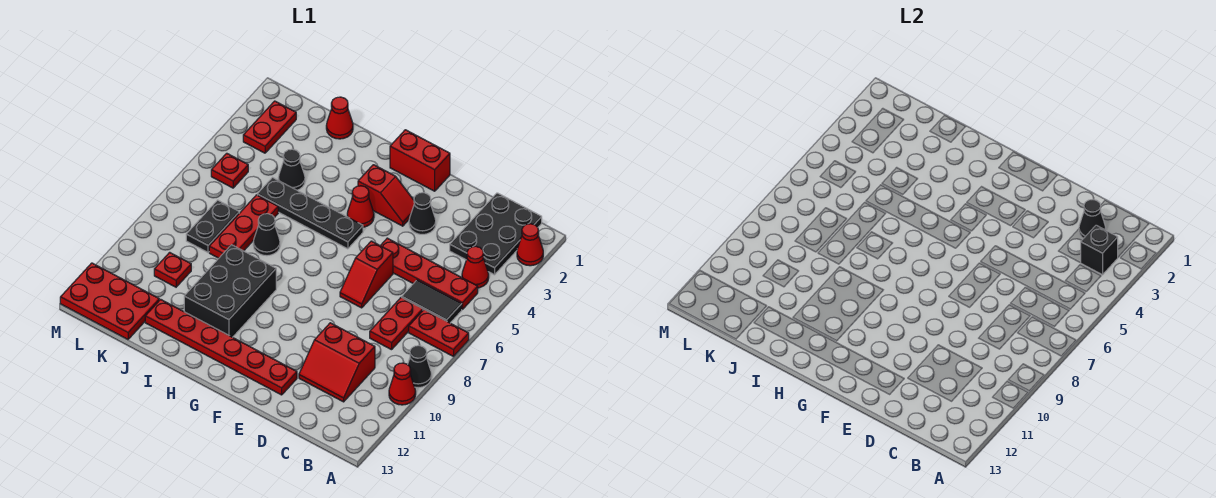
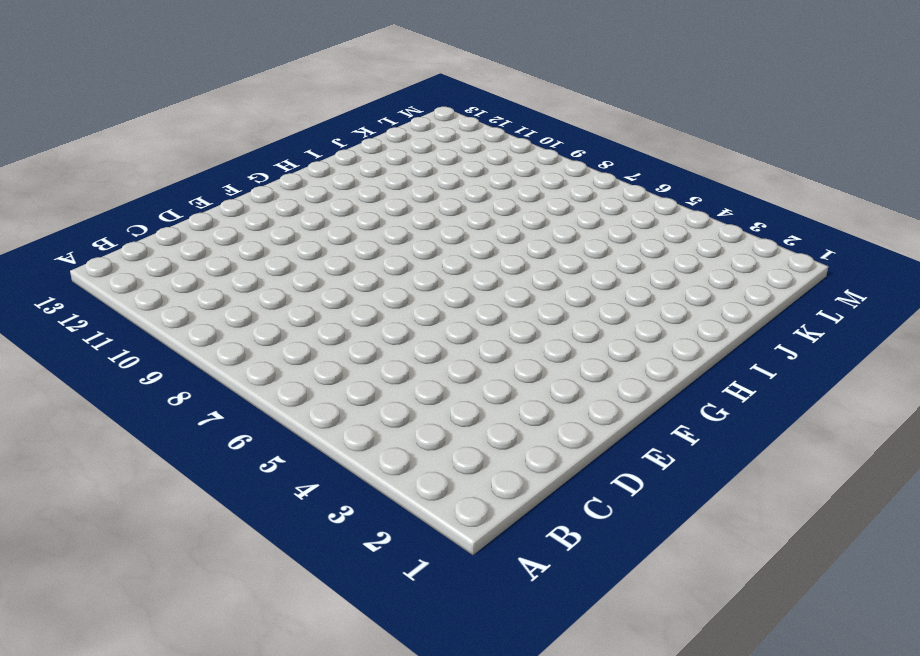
none -> red 1x1 cone [517,224,543,266]
none -> red 1x2 plate [409,310,469,357]
none -> black 1x1 cone [408,346,432,388]

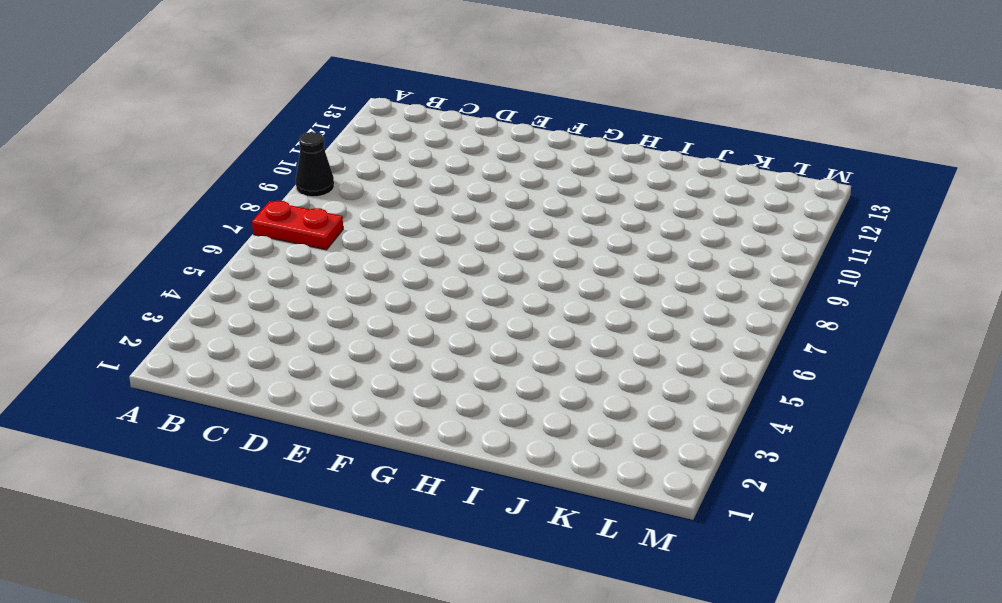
none -> red 1x1 cone [517,224,543,266]
none -> red 1x1 cone [389,363,416,405]
none -> black 2x3 plate [450,193,542,275]

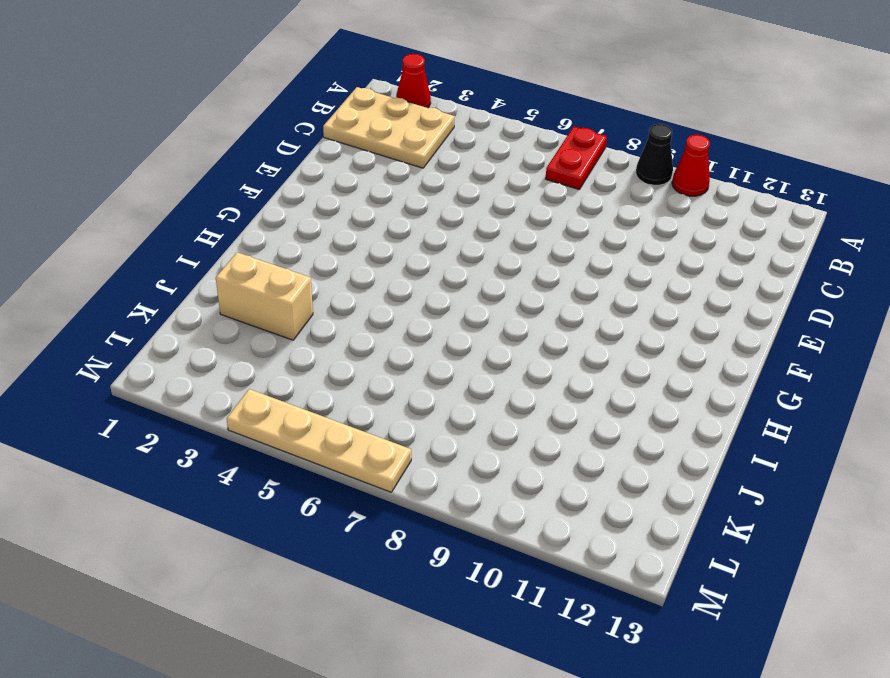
tan 2x3 plate [323,87,455,168] -> black 2x3 plate [450,193,542,275]
tan 1x2 brick [216,252,313,340] -> none
tan 1x4 plate [227,389,411,492] -> none
none -> red 1x1 cone [462,246,489,288]
none -> red 1x4 plate [380,238,478,310]
none -> black 1x2 tile [402,280,462,323]

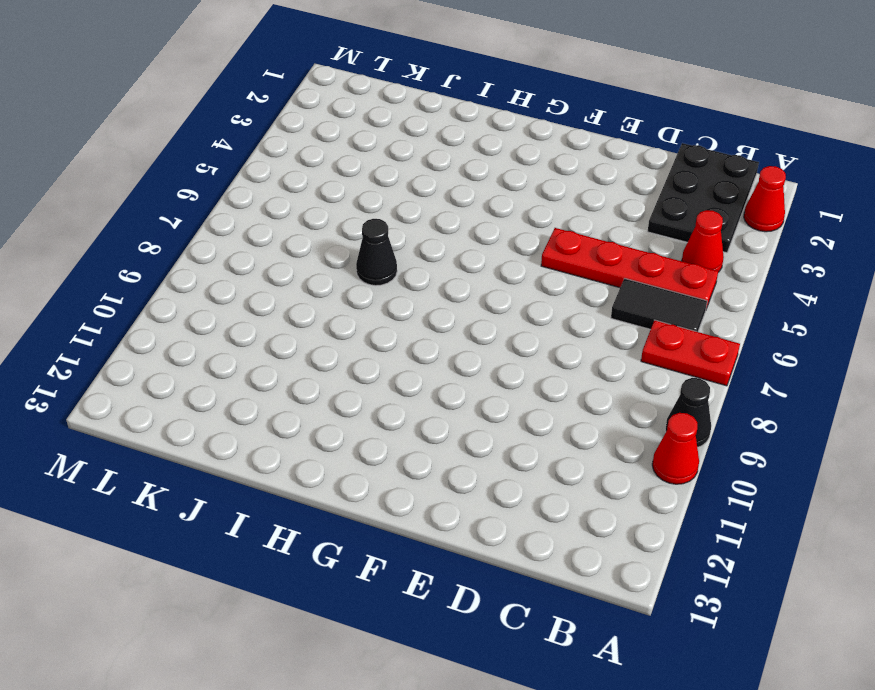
none -> red 1x2 plate [370,297,423,350]
none -> red 2x2 slope [299,323,375,402]
none -> black 1x1 cone [409,193,436,234]

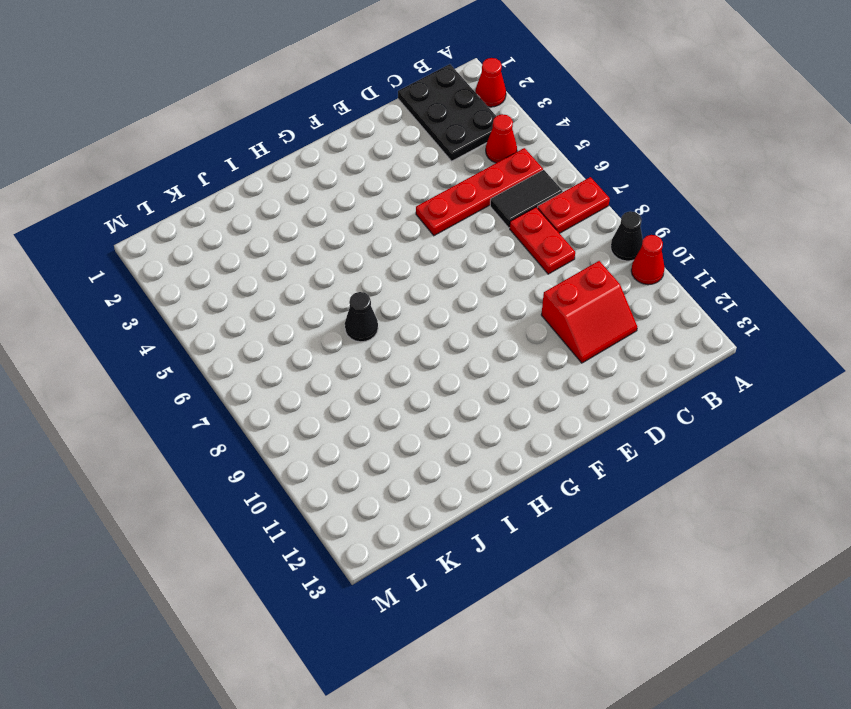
none -> black 1x1 cone [409,193,436,234]
none -> red 1x2 slope [340,241,393,308]
none -> red 1x6 plate [145,299,297,395]

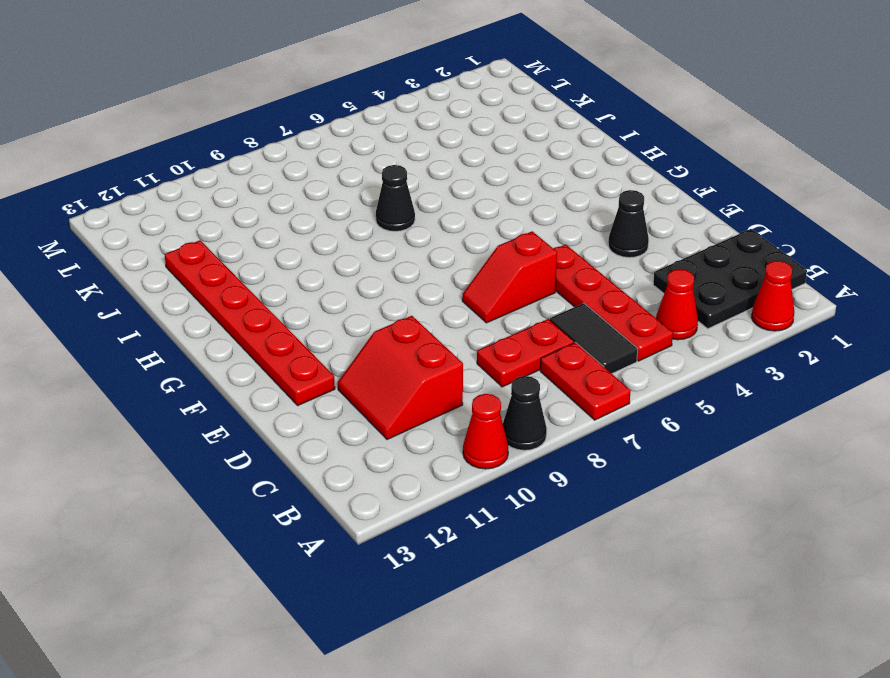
none -> red 1x2 brick [390,130,450,191]
none -> red 1x2 slope [358,165,414,226]
none -> red 1x1 cone [347,186,374,227]

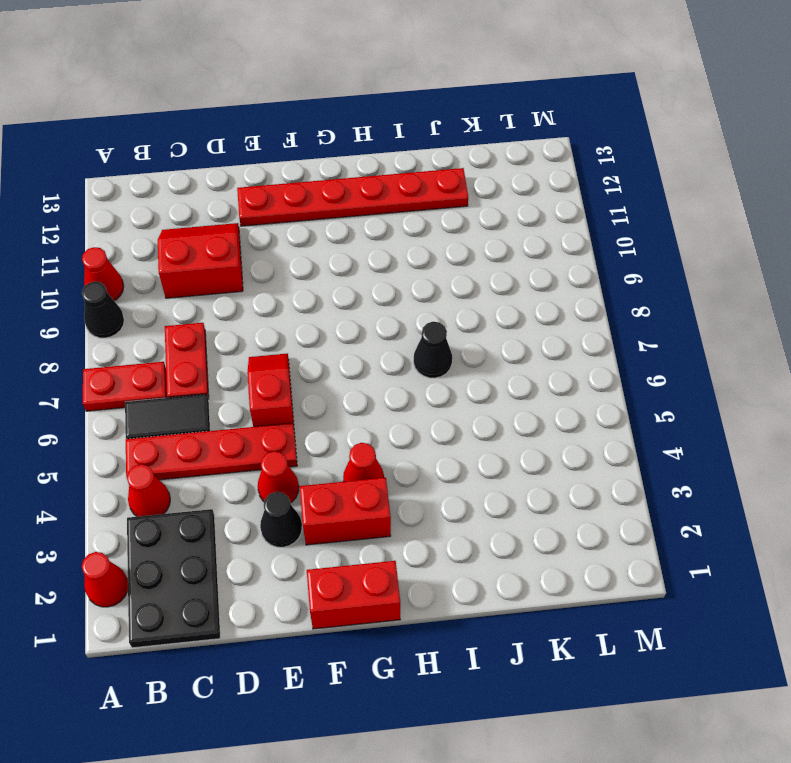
red 1x1 cone [258,451,299,503] -> red 1x1 cone moved to [326,97,353,139]
red 1x2 brick [300,478,391,545] -> red 1x2 slope [358,165,414,226]
none -> black 1x4 plate [257,178,363,249]
none -> black 2x3 brick [184,245,276,337]
none -> black 1x1 cone [278,149,305,190]

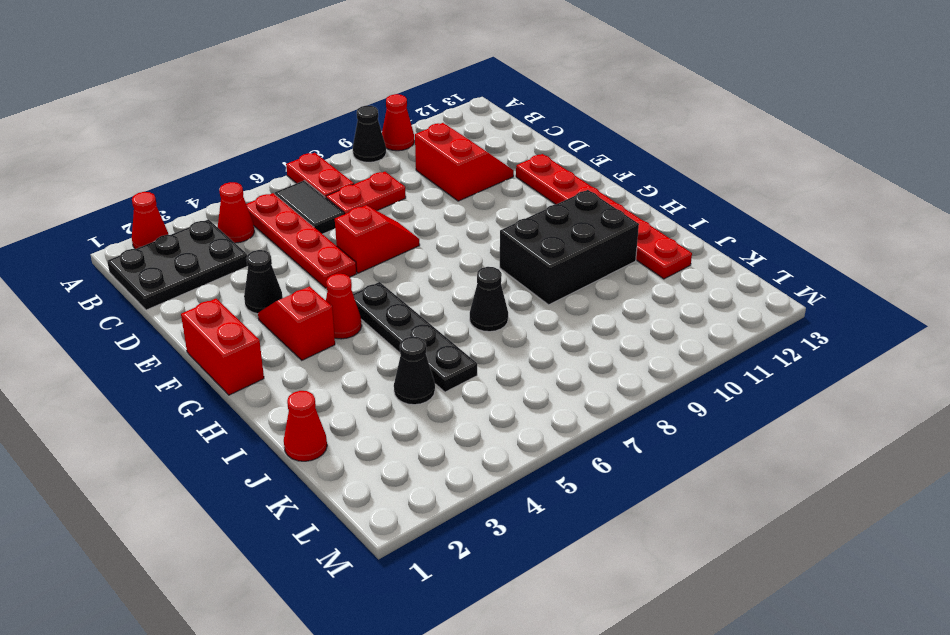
none -> red 1x3 plate [209,195,278,258]
none -> black 1x2 plate [186,200,239,252]
none -> red 1x1 plate [154,252,191,287]

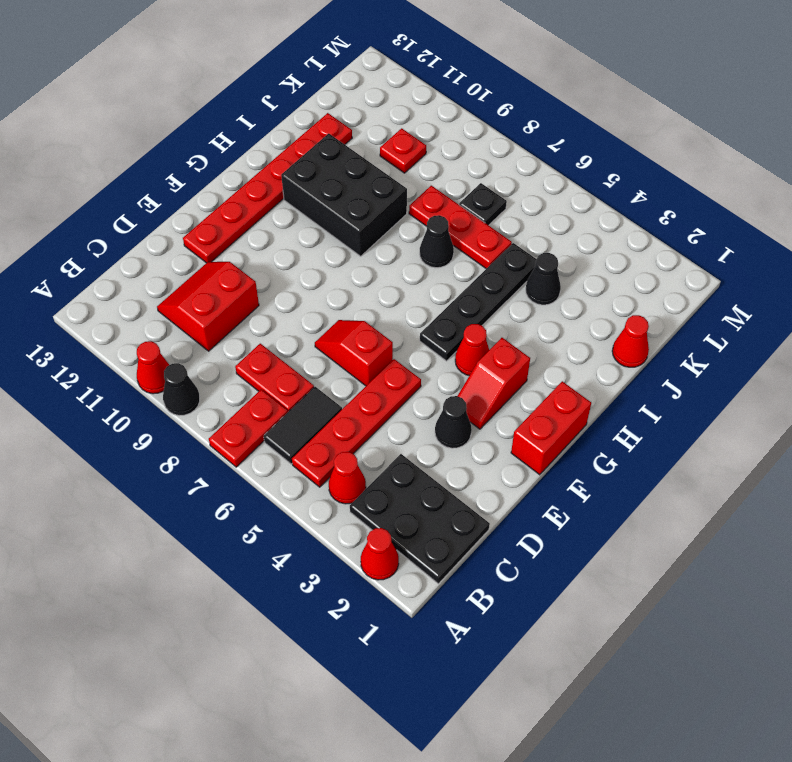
black 1x1 plate [459,183,507,225] -> black 1x2 plate [186,200,239,252]
none -> red 2x3 plate [60,263,159,339]
none -> red 1x2 plate [243,101,296,153]
none -> red 1x1 plate [211,153,248,188]

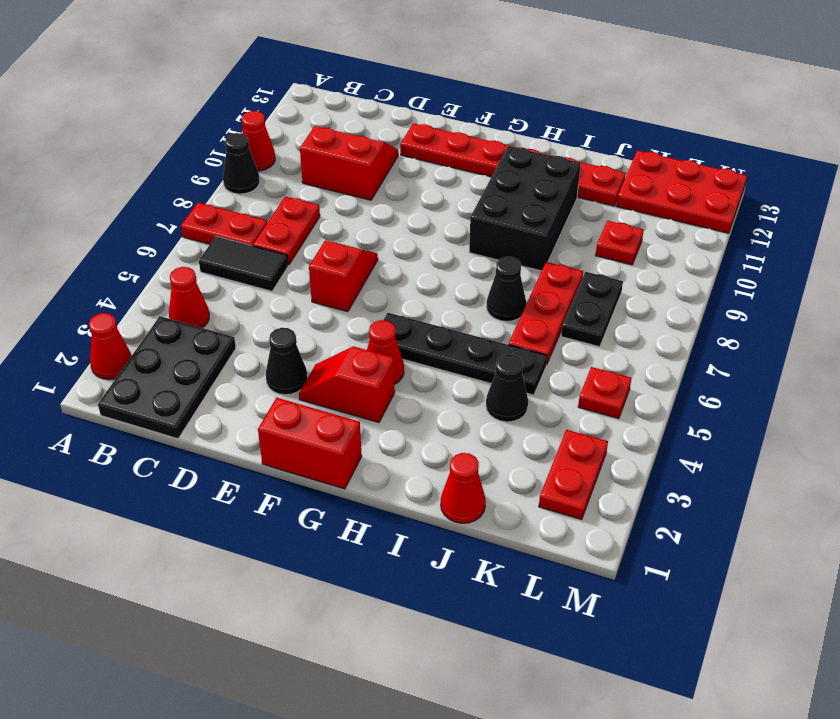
none -> red 1x4 plate [380,238,478,310]
none -> black 1x1 brick [1081,225,1118,275]
none -> black 1x1 cone [1079,199,1106,239]

